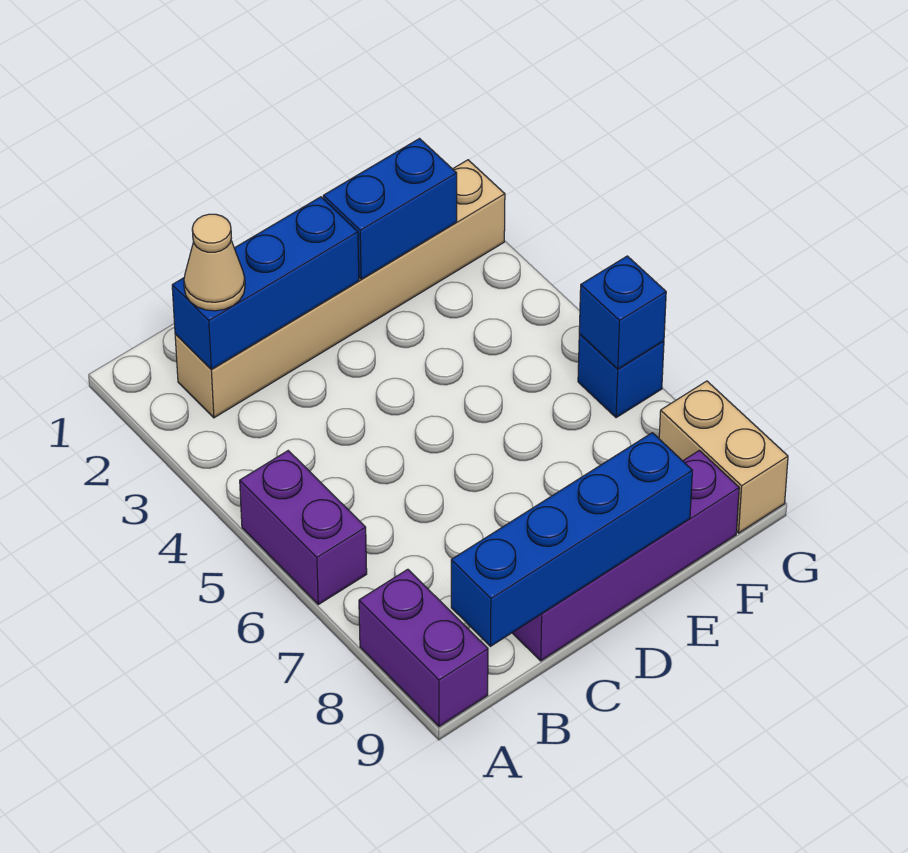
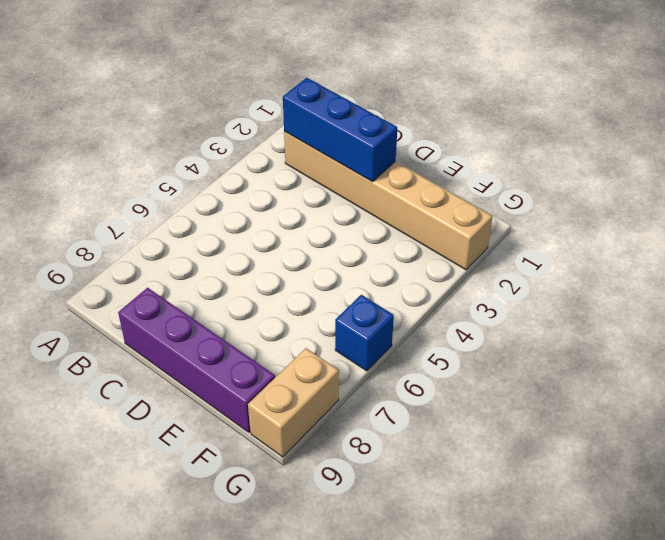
none -> purple 1x2 brick [240,451,367,604]
none -> purple 1x2 brick [359,569,488,727]

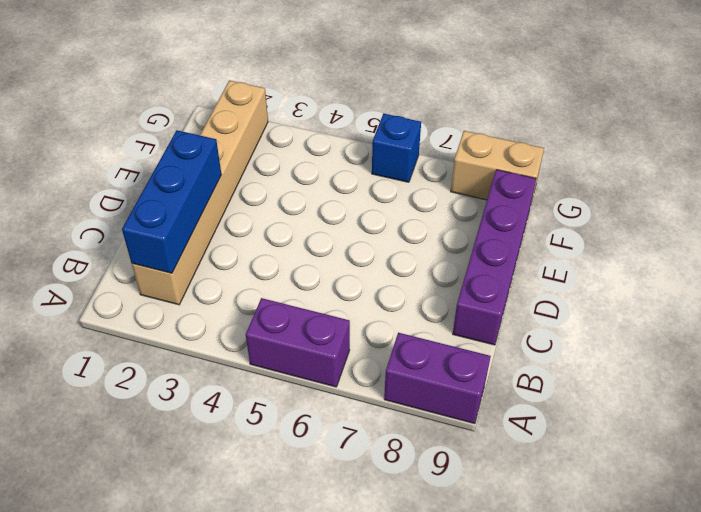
none -> blue 1x4 brick [451,433,692,646]
none -> blue 1x2 brick [323,139,457,279]

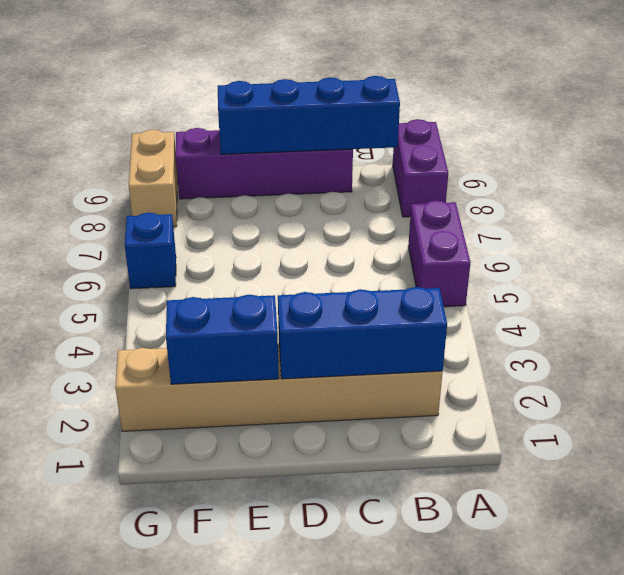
none -> blue 1x1 brick [579,256,666,369]
none -> tan 1x1 cone [184,214,245,311]

